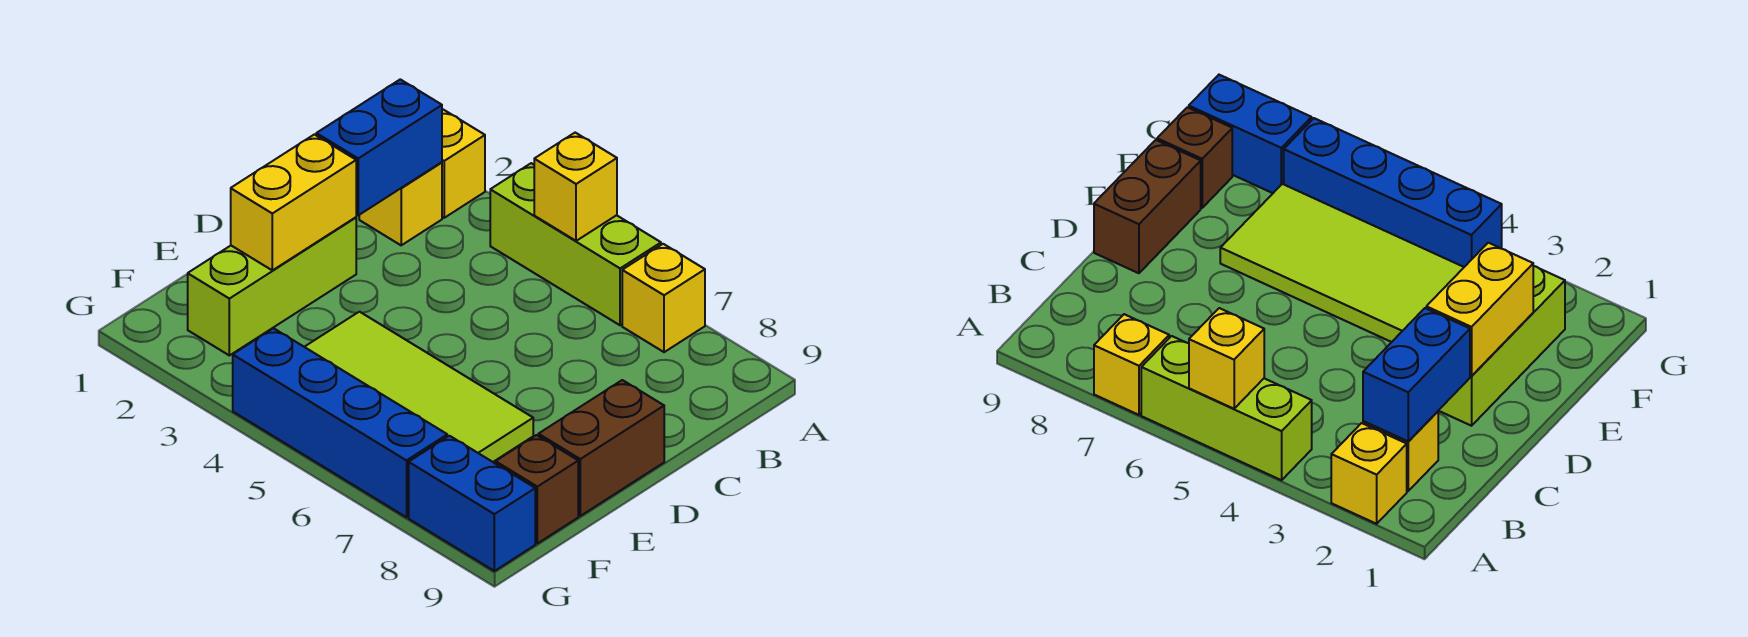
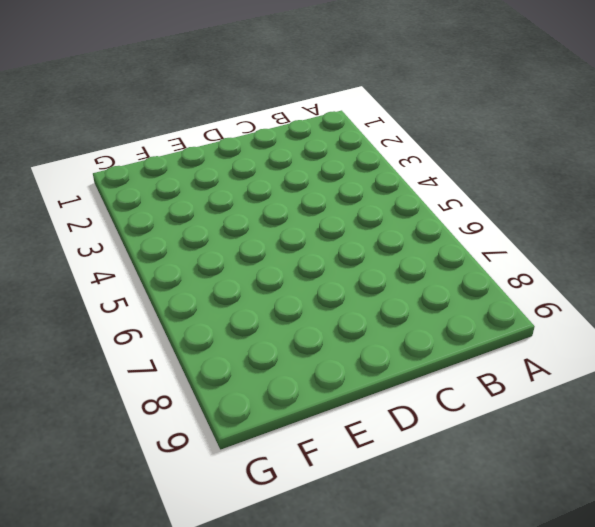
none -> yellow 1x1 brick [442,110,485,218]
none -> lime 1x3 brick [490,163,661,325]
none -> yellow 1x1 brick [622,244,705,352]

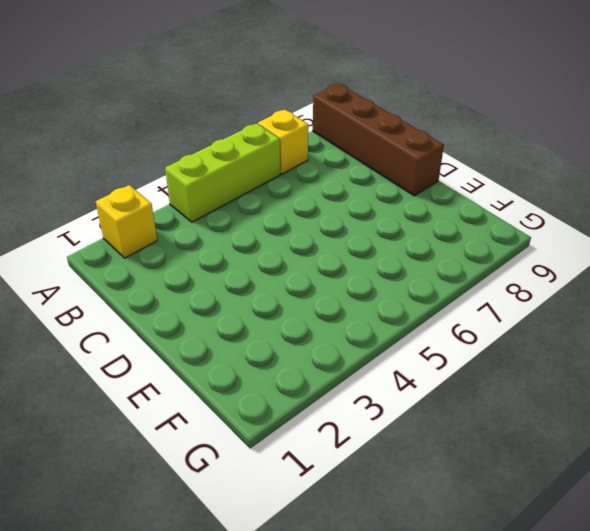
brown 1x4 brick [313,84,444,196] -> brown 1x2 brick [538,380,664,516]
none -> yellow 1x1 brick [359,162,442,245]
none -> lime 1x3 brick [188,217,356,355]
none -> lime 2x4 tile [305,312,533,462]

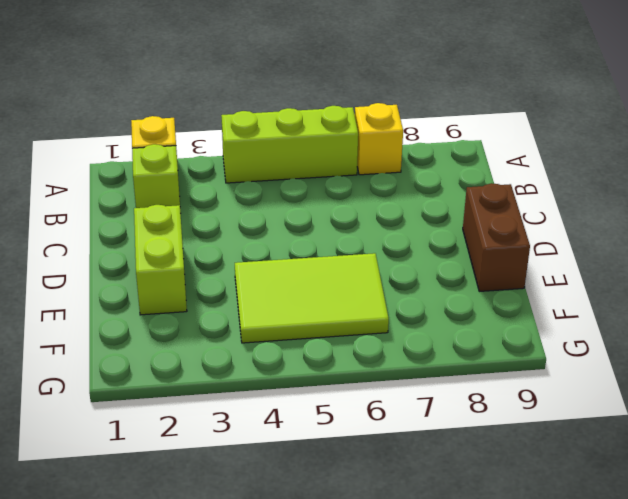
lime 1x1 brick [132,144,180,208] -> yellow 1x1 brick [359,162,442,245]
lime 1x2 brick [134,205,187,315] -> lime 1x3 brick [188,217,356,355]
lime 2x3 tile [235,253,389,343] -> lime 2x4 tile [305,312,533,462]
none -> brown 1x1 brick [496,435,578,543]
none -> blue 1x4 brick [233,328,447,517]
none -> blue 1x2 brick [409,436,535,571]

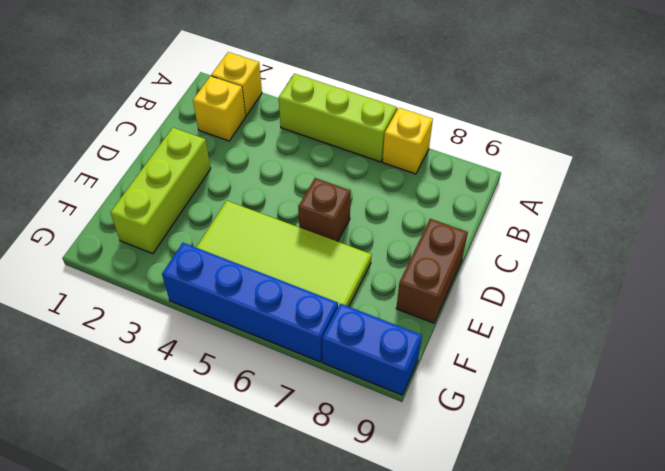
brown 1x1 brick [298,178,351,242] -> brown 1x1 brick moved to [496,435,578,543]
none -> yellow 1x1 brick [534,133,617,241]
none -> blue 1x2 brick [316,79,442,215]
none -> yellow 1x2 brick [231,134,356,270]

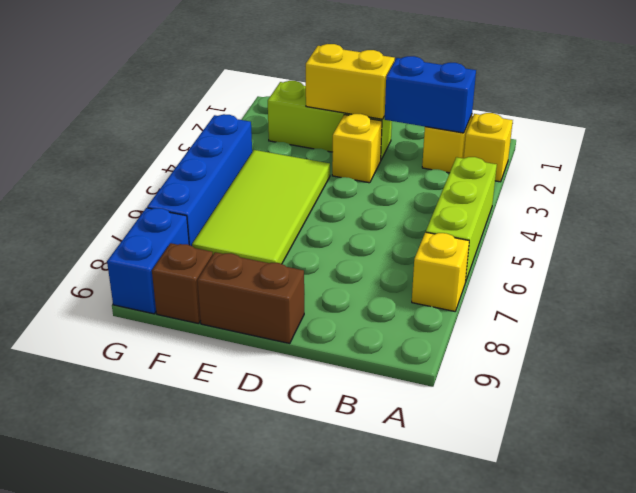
yellow 1x1 brick [332,114,382,183] -> yellow 1x1 brick moved to [534,133,617,241]

